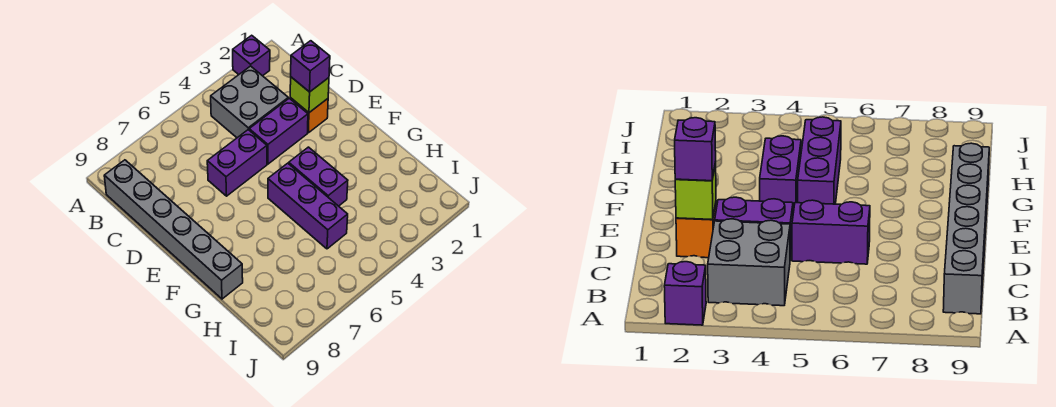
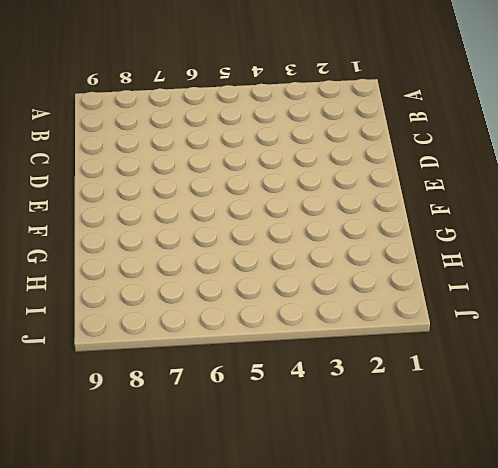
none -> purple 1x1 brick [233,35,270,76]
none -> grey 2x2 brick [211,66,288,138]

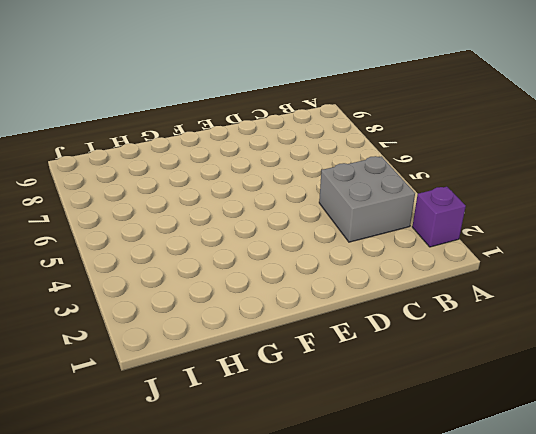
none -> grey 1x6 brick [104,160,243,299]
none -> orange 1x1 brick [290,98,328,133]

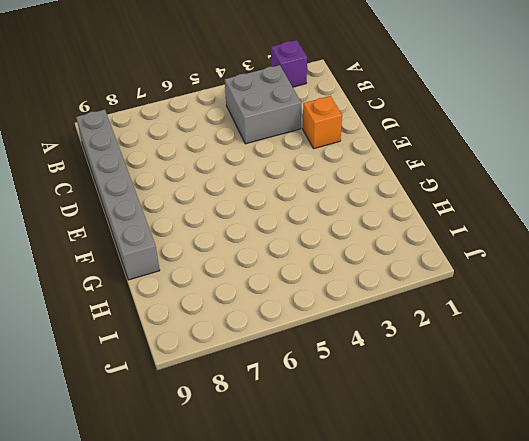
none -> purple 1x2 brick [249,98,308,164]
none -> purple 1x2 brick [207,130,267,196]

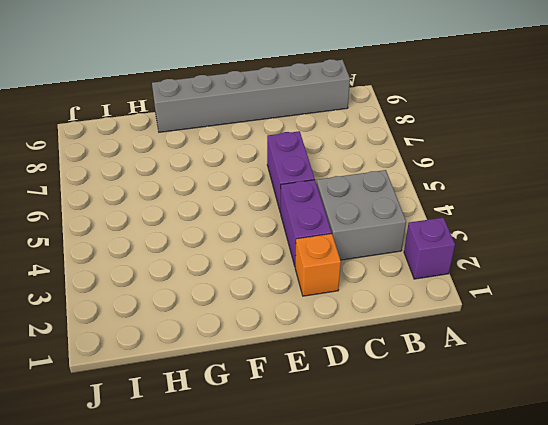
none -> purple 1x2 brick [289,147,348,206]
none -> purple 1x3 brick [268,163,348,249]

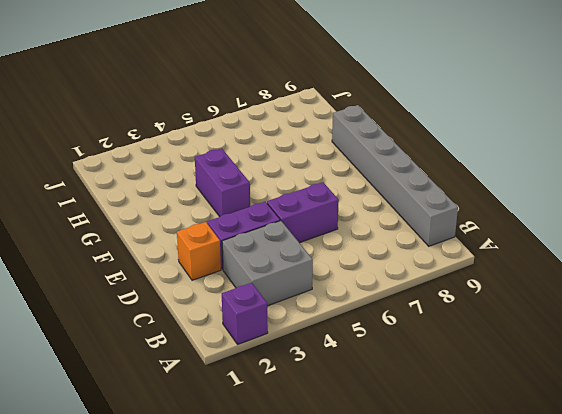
none -> purple 1x3 brick [268,163,348,249]
none -> lime 1x1 brick [290,77,329,113]

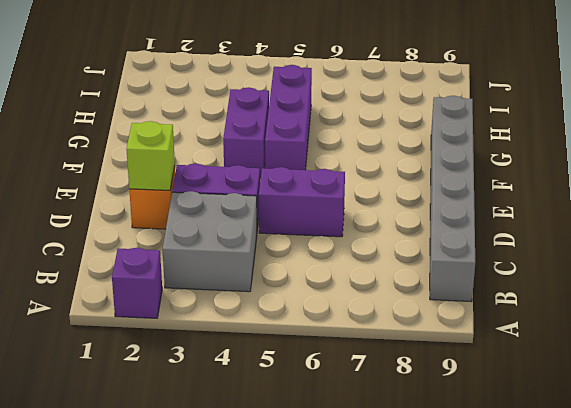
none -> purple 1x1 brick [291,41,330,92]

